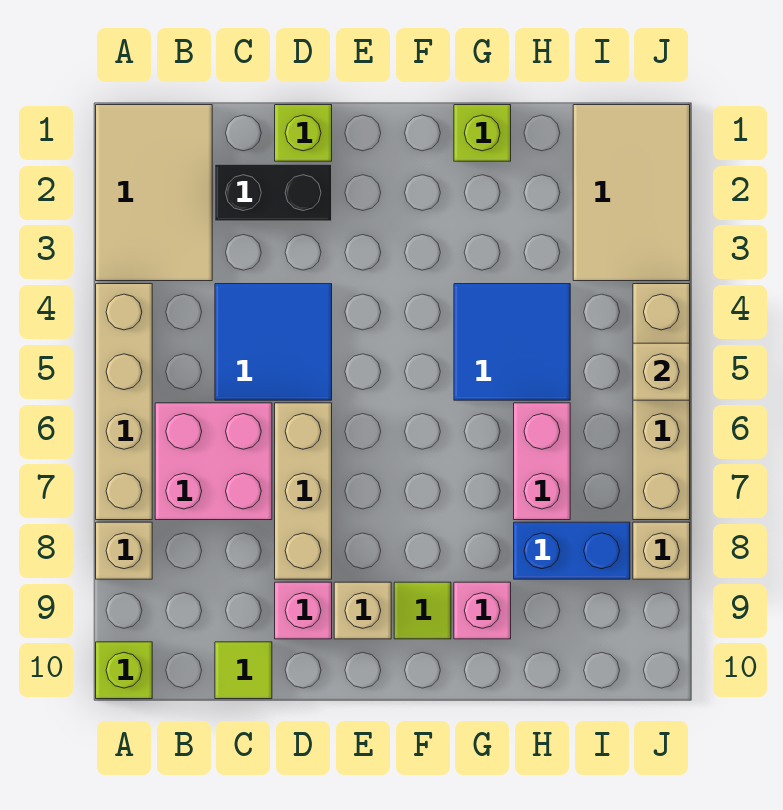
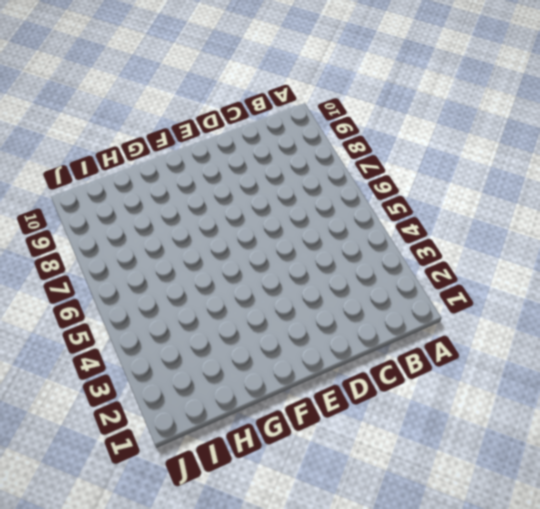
none -> tan 2x3 tile [96,105,212,281]
none -> tan 1x4 brick [96,284,152,520]
none -> tan 1x1 brick [96,522,152,579]

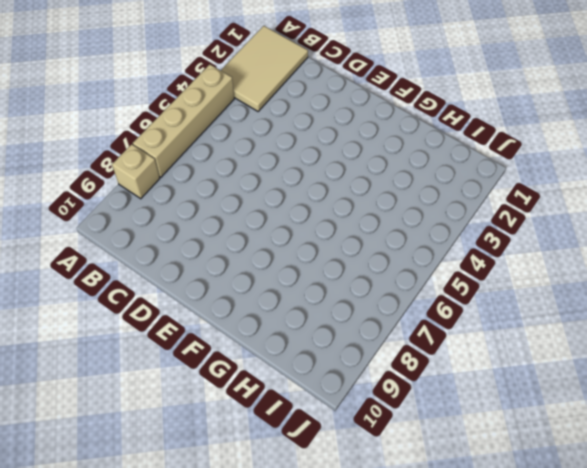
none -> lime 1x1 brick [96,642,152,699]
none -> pink 2x2 brick [155,403,272,520]
none -> black 1x2 brick [215,164,332,221]

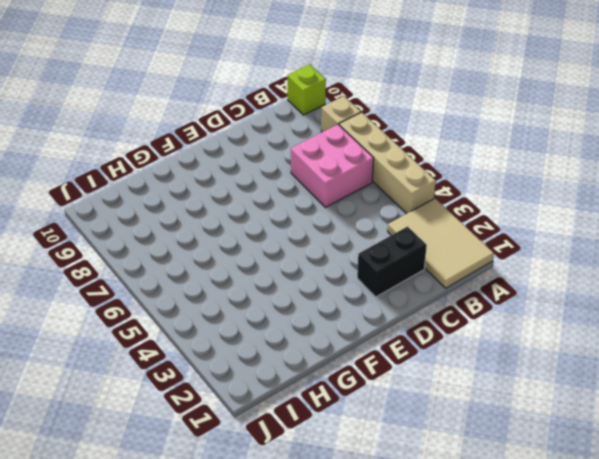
none -> blue 2x2 tile [215,284,332,400]
none -> lime 1x1 tile [215,642,272,699]
none -> lime 1x1 brick [275,105,332,161]

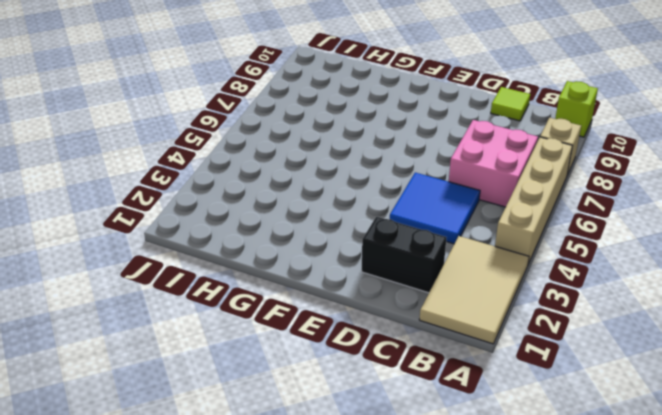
none -> lime 1x1 brick [275,105,332,161]
none -> tan 1x3 brick [275,403,332,579]
none -> pink 1x1 brick [275,582,332,639]

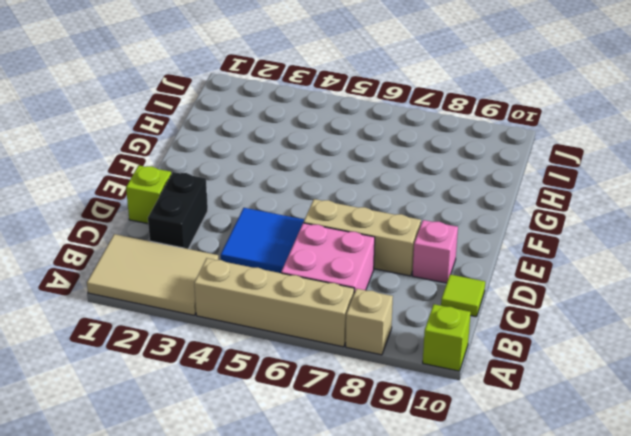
none -> tan 1x1 brick [334,582,391,639]
none -> lime 1x1 tile [394,582,451,639]
none -> lime 1x1 brick [454,105,511,161]

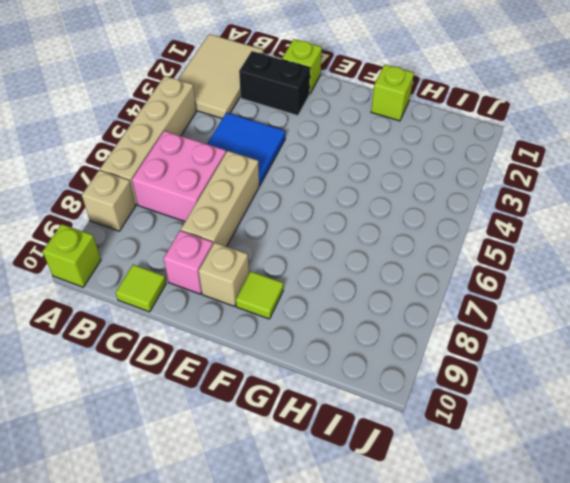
none -> blue 2x2 tile [454,284,570,400]
none -> pink 1x1 brick [454,582,511,639]
none -> pink 1x2 brick [514,403,570,520]

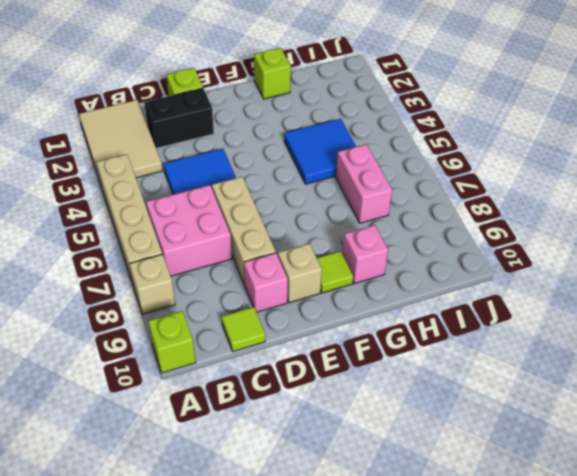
none -> blue 1x2 brick [514,522,630,579]
none -> tan 2x3 tile [573,105,690,281]
none -> tan 1x4 brick [633,284,690,520]

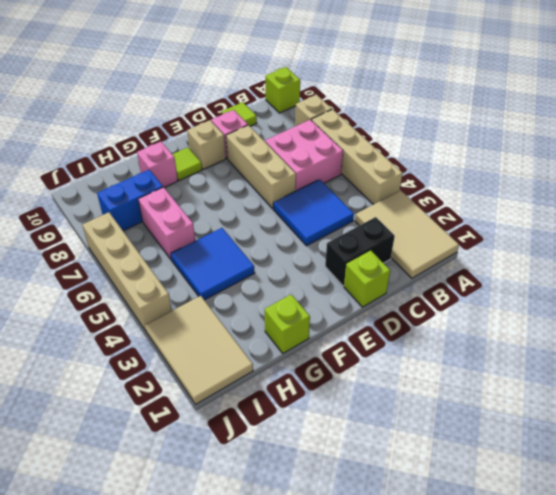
none -> tan 1x1 brick [633,522,690,579]
none -> tan 1x1 brick [633,343,690,400]

